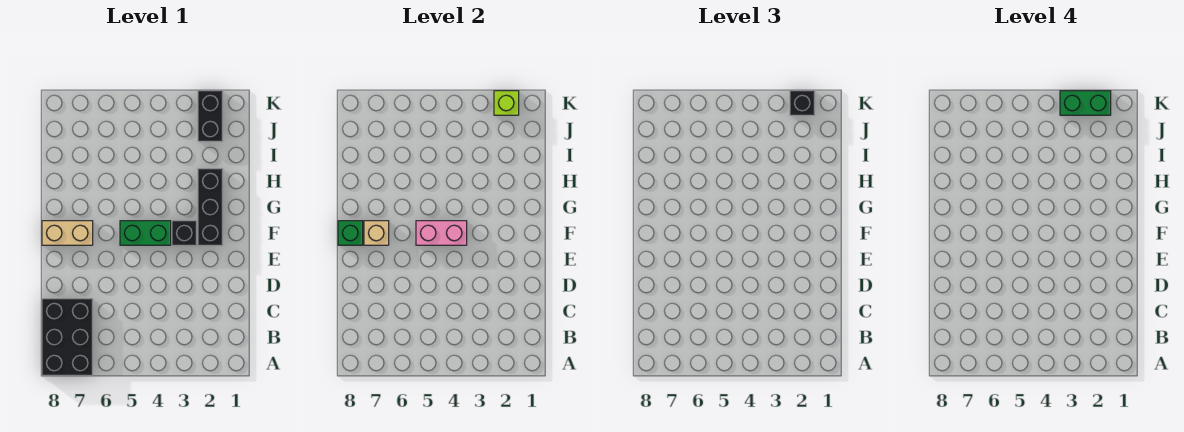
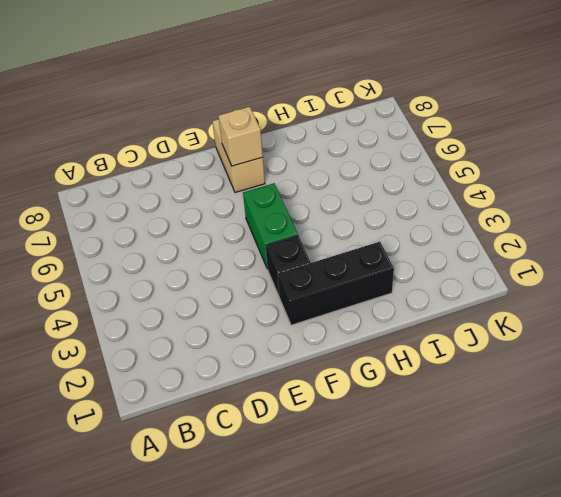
none -> black 2x3 brick [42,299,93,375]
none -> black 1x2 brick [198,91,223,141]
none -> pink 1x2 brick [416,221,467,245]

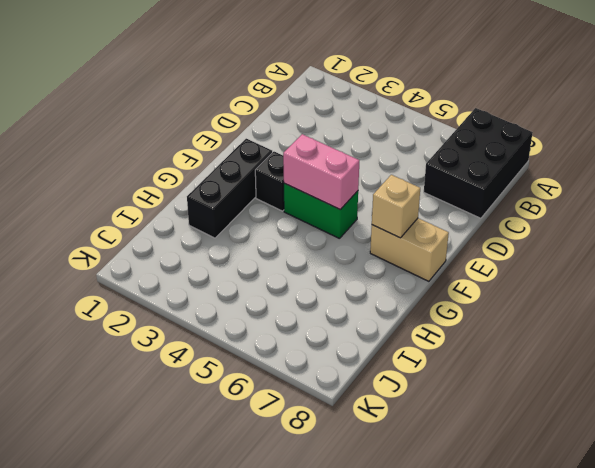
none -> black 1x2 brick [198,91,223,141]
none -> green 1x1 brick [338,221,363,245]
none -> lime 1x1 brick [494,91,519,115]

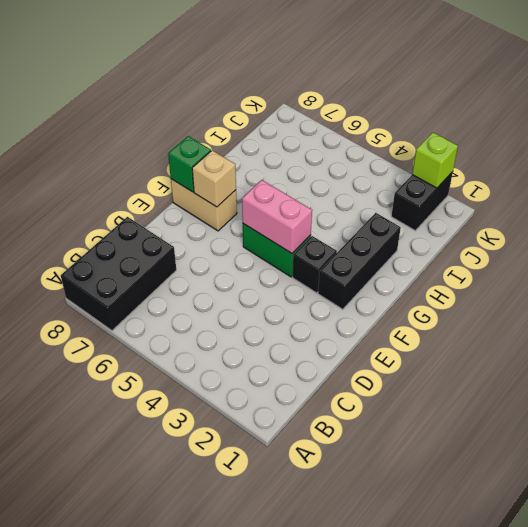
none -> black 1x1 brick [790,91,815,115]
none -> green 1x2 brick [1060,91,1111,115]

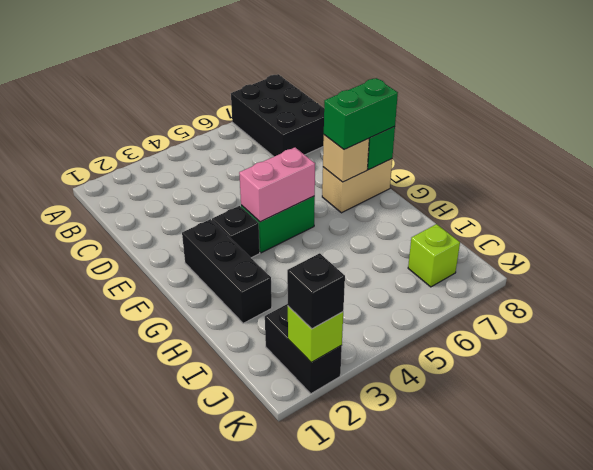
green 1x2 brick [324,78,398,150] -> green 1x2 brick moved to [1060,91,1111,115]
lime 1x1 brick [408,224,460,287] -> none

